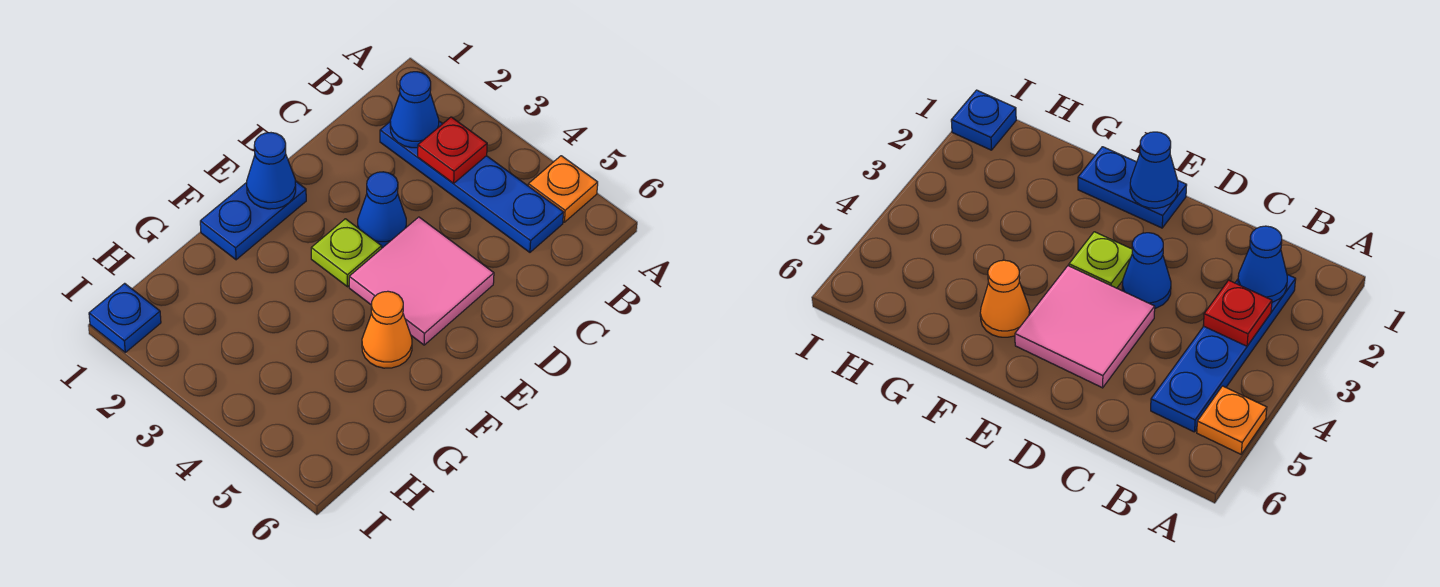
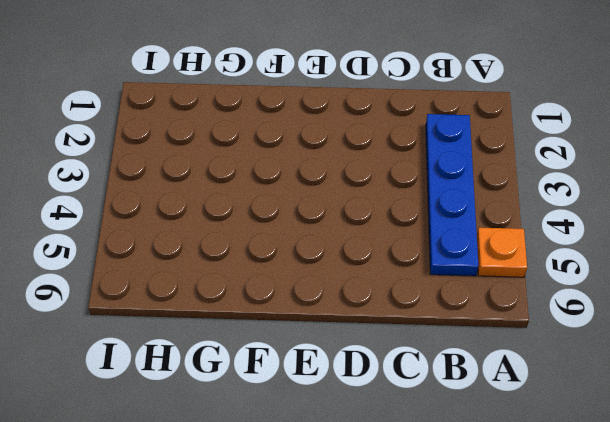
none -> blue 1x1 cone [358,172,406,248]
none -> pink 2x2 tile [349,217,494,345]

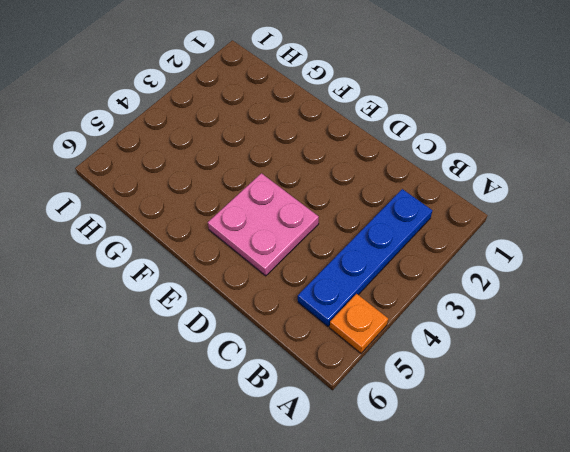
pink 2x2 plate [208,173,319,276] -> pink 2x2 tile [349,217,494,345]
none -> blue 1x1 cone [358,172,406,248]
none -> blue 1x2 plate [200,181,306,260]

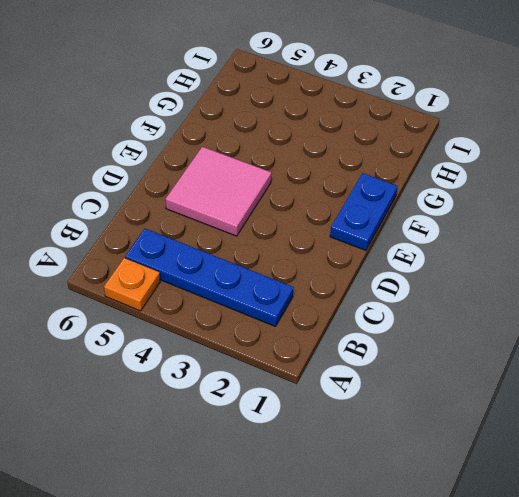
none -> blue 1x1 cone [358,172,406,248]
none -> lime 1x1 plate [311,219,382,287]

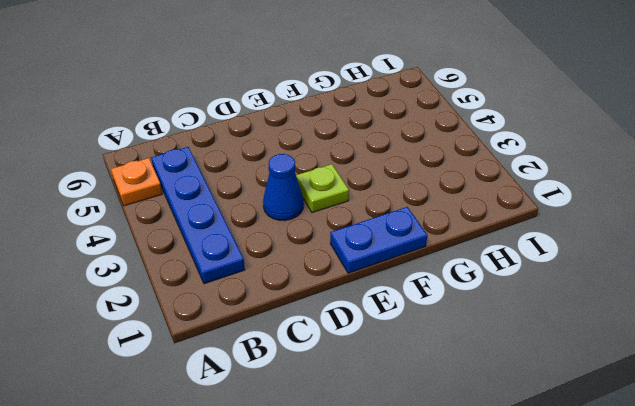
none -> pink 2x2 tile [349,217,494,345]
none -> orange 1x1 cone [362,291,412,368]

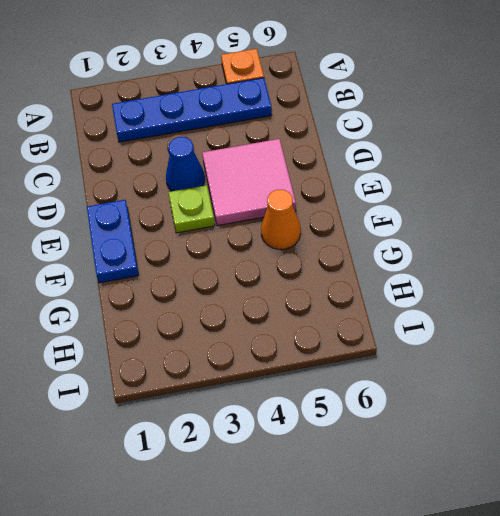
none -> blue 1x1 plate [89,283,161,352]
none -> blue 1x1 cone [390,72,439,148]

